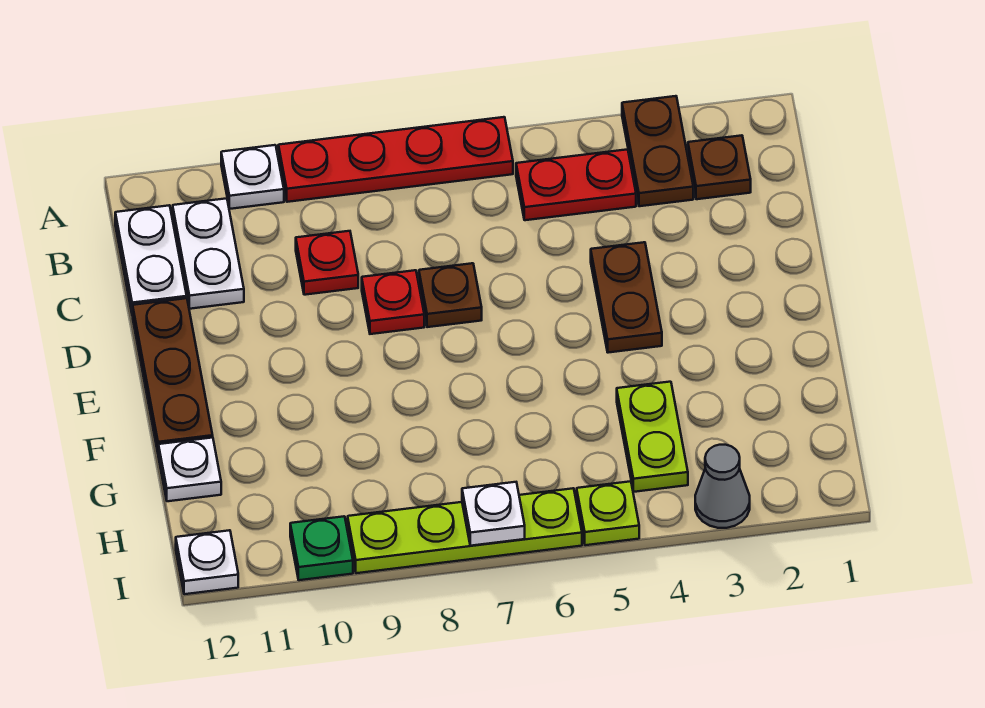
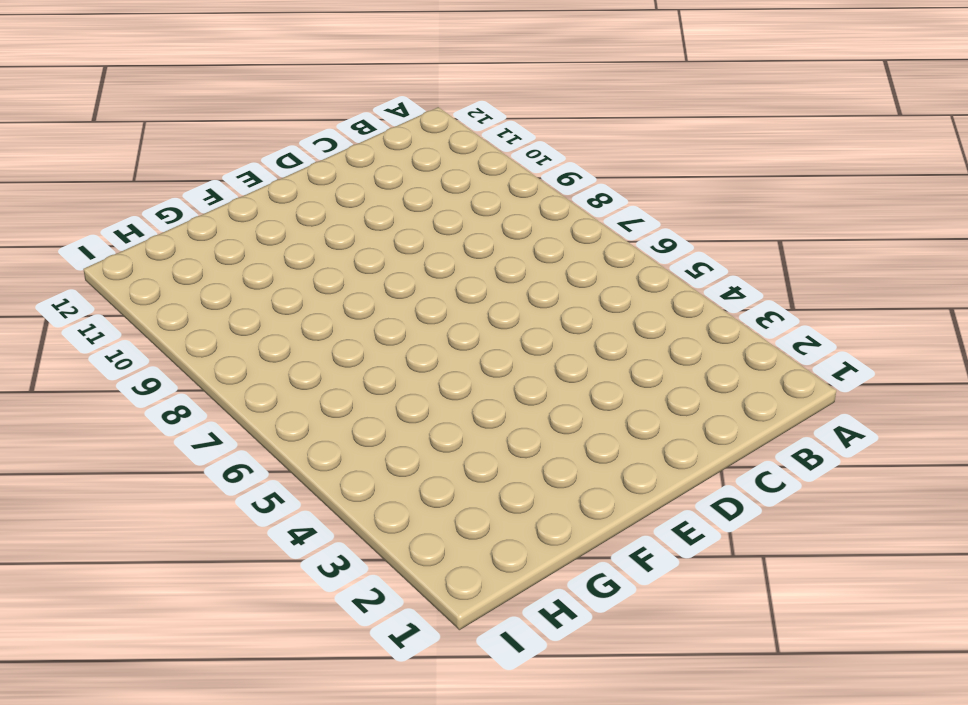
none -> brown 1x2 plate [622,96,693,206]
none -> red 1x4 plate [278,117,513,202]
none -> white 1x1 plate [221,145,284,209]

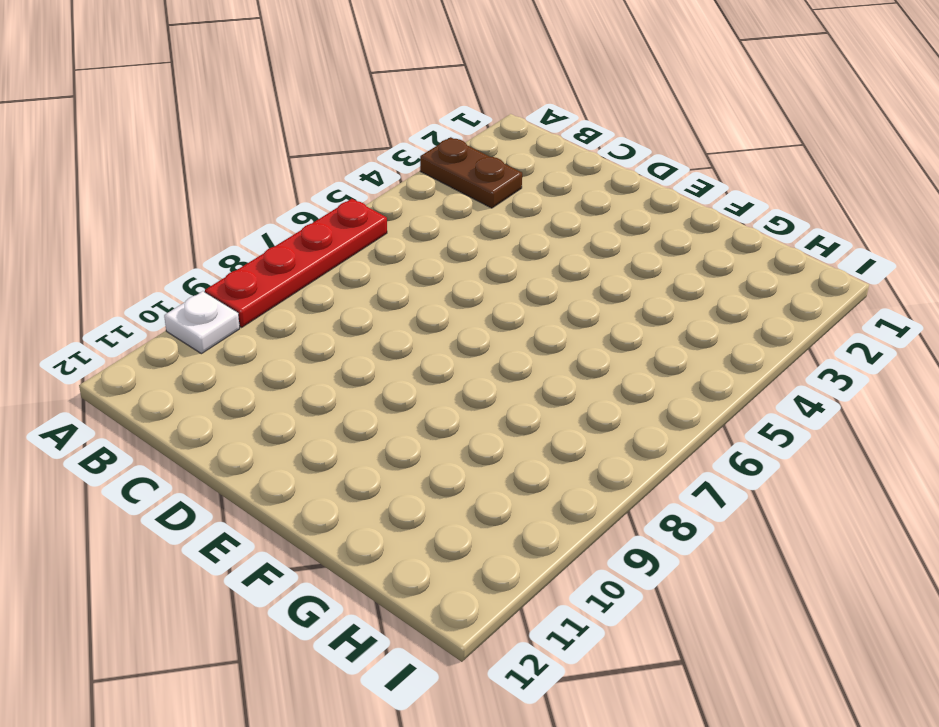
none -> brown 1x1 plate [688,135,751,199]
none -> red 1x2 plate [516,149,636,220]
none -> white 1x2 plate [173,198,244,309]

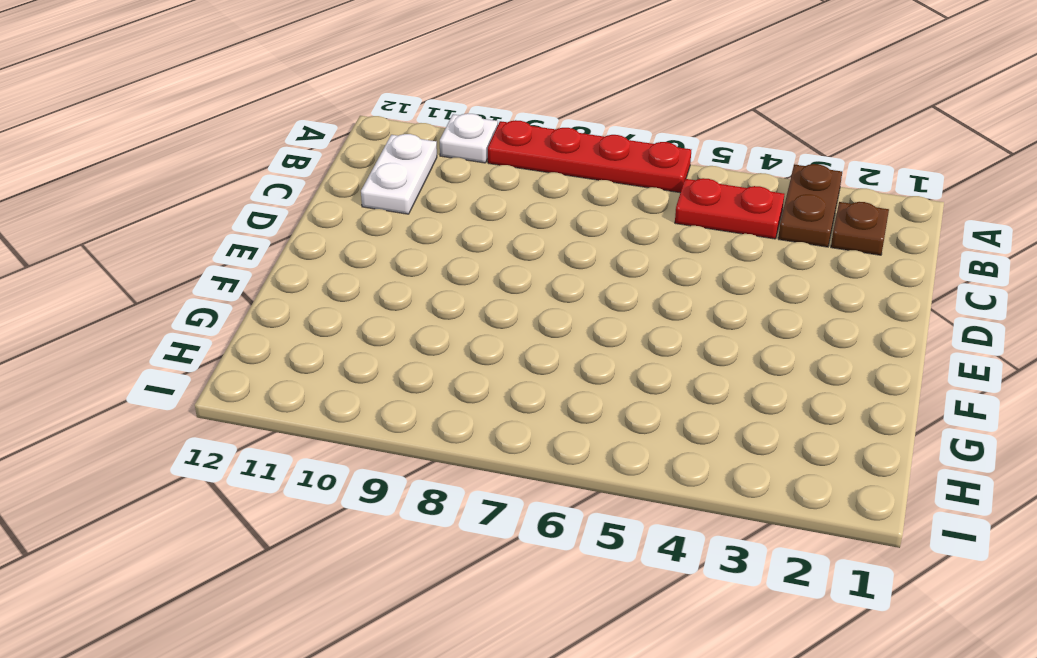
none -> white 1x2 plate [115,205,187,316]
none -> red 1x1 plate [296,231,358,295]
none -> brown 1x2 plate [591,242,662,353]

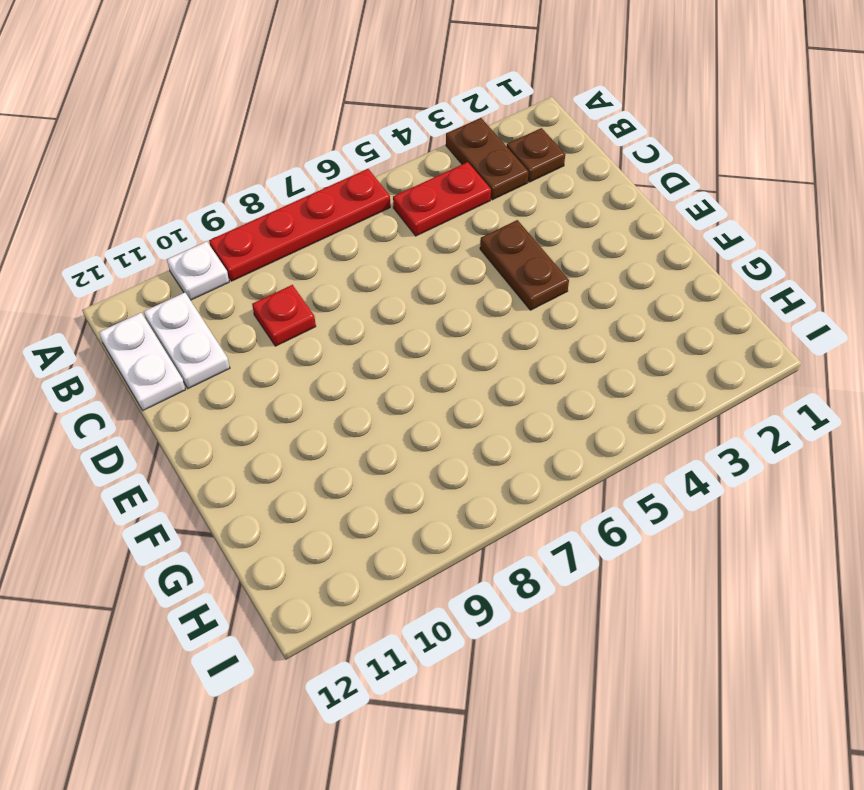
none -> brown 1x1 plate [419,263,482,327]
none -> red 1x1 plate [362,270,424,334]
none -> brown 1x3 plate [133,298,213,452]

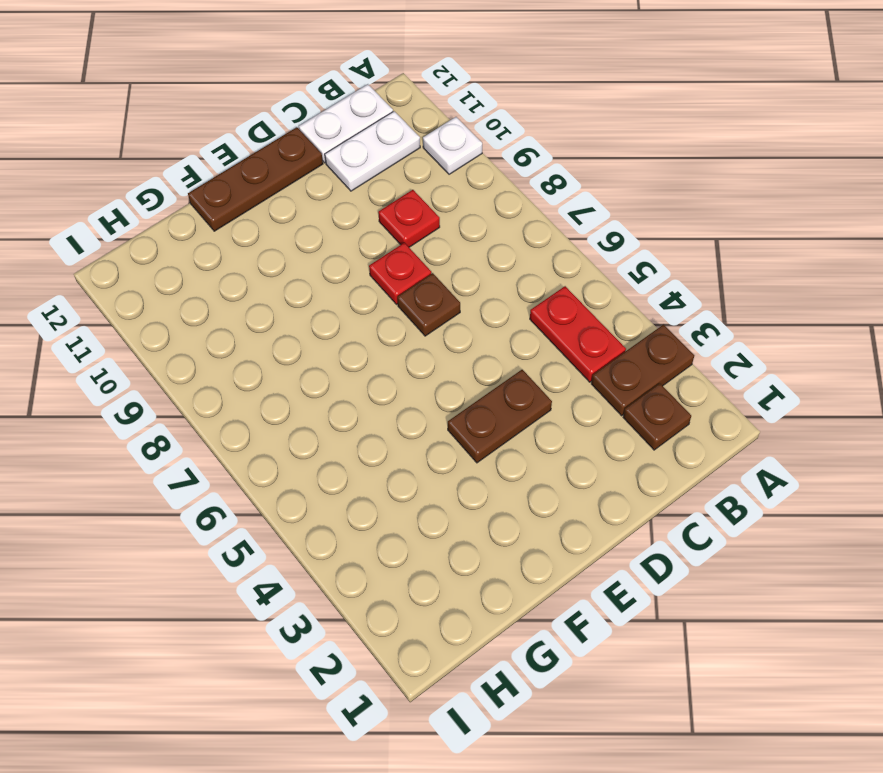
none -> red 1x4 plate [278,117,513,202]
none -> lime 1x2 plate [617,382,688,492]
none -> white 1x1 plate [158,438,221,501]

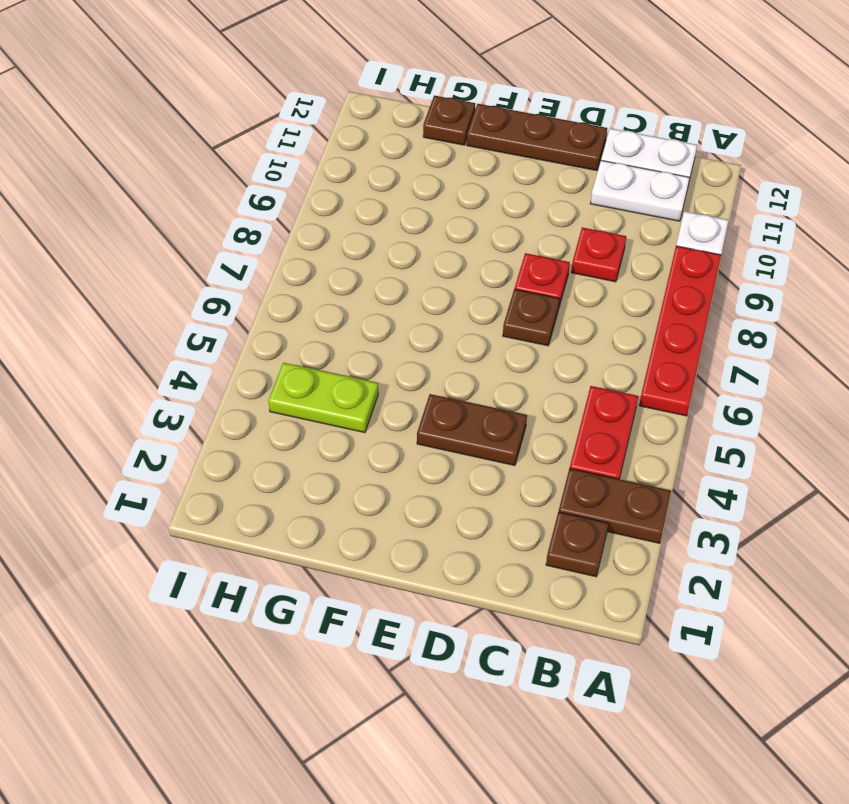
brown 1x1 plate [423,96,475,145] -> white 1x1 plate [158,438,221,501]
none -> grey 1x1 cone [695,445,750,528]
none -> lime 1x1 plate [577,481,639,545]
none -> lime 1x4 plate [348,488,582,573]

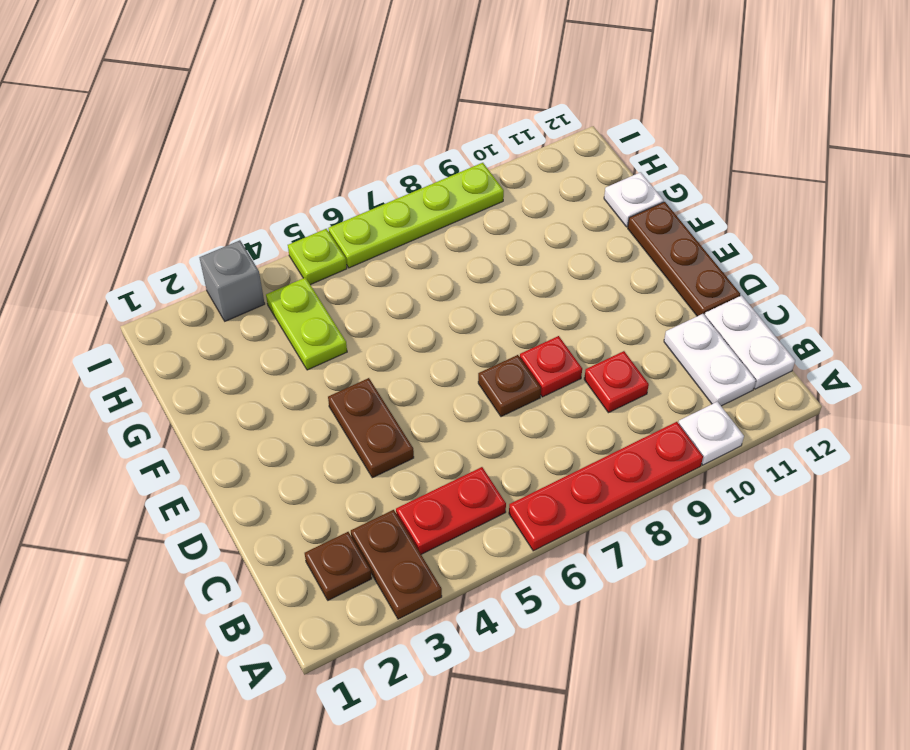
grey 1x1 brick [199,240,265,321] -> grey 1x1 cone [695,445,750,528]
none -> green 1x1 plate [290,516,353,580]
none -> white 1x1 plate [176,530,238,594]
none -> white 1x1 plate [462,482,525,546]

